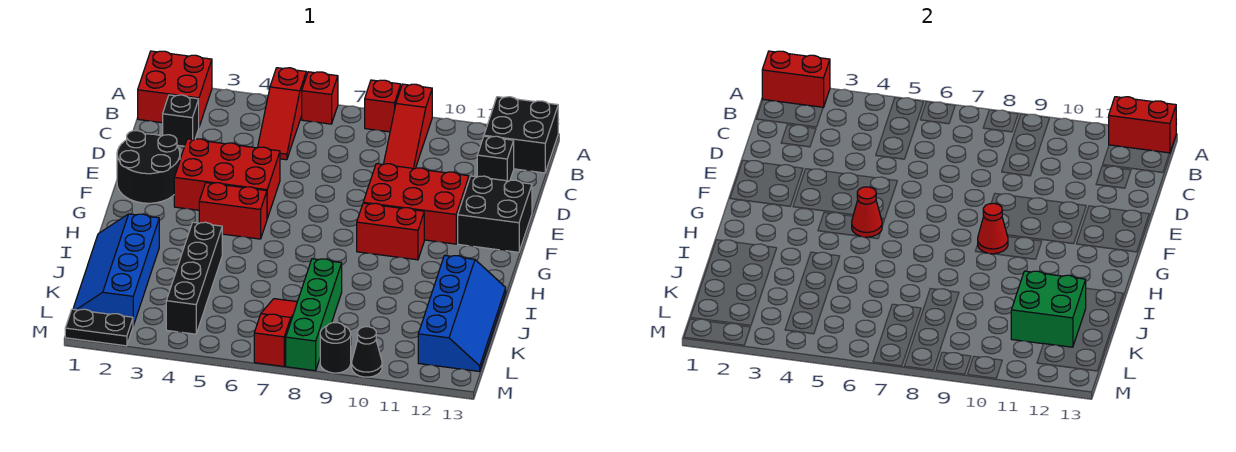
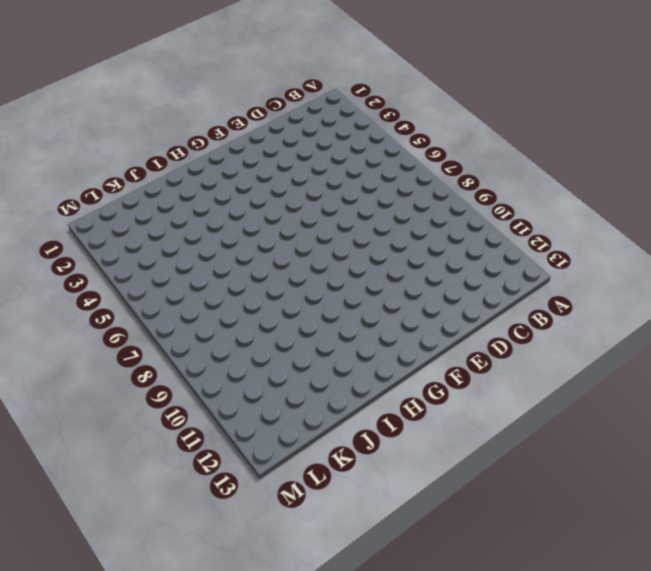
none -> red 2x2 brick [138,51,212,126]
none -> red 1x3 slope [258,68,306,160]
none -> red 1x1 brick [302,72,338,124]

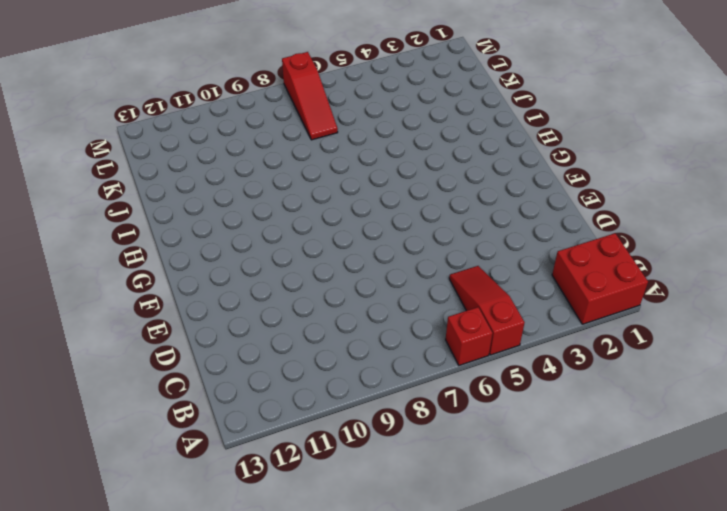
none -> red 1x1 brick [365,80,401,132]
none -> red 1x3 slope [384,84,432,169]
none -> black 2x2 brick [484,97,558,173]

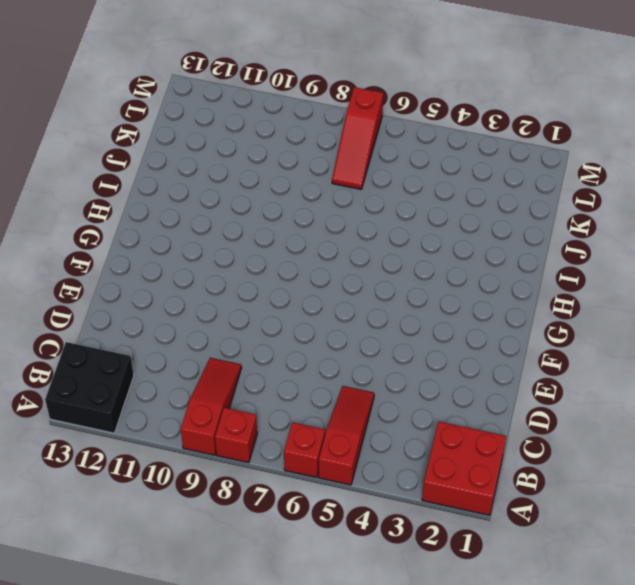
none -> black 1x1 brick [163,95,199,146]
none -> black 1x1 brick [477,136,514,181]
none -> black 2x2 round brick [117,131,180,203]

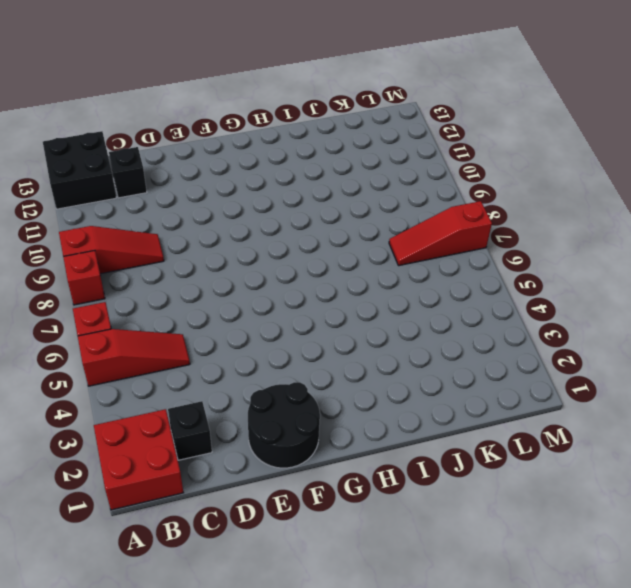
none -> red 2x3 brick [174,139,280,218]
none -> red 2x3 brick [363,164,469,244]
none -> black 2x2 brick [458,176,532,252]

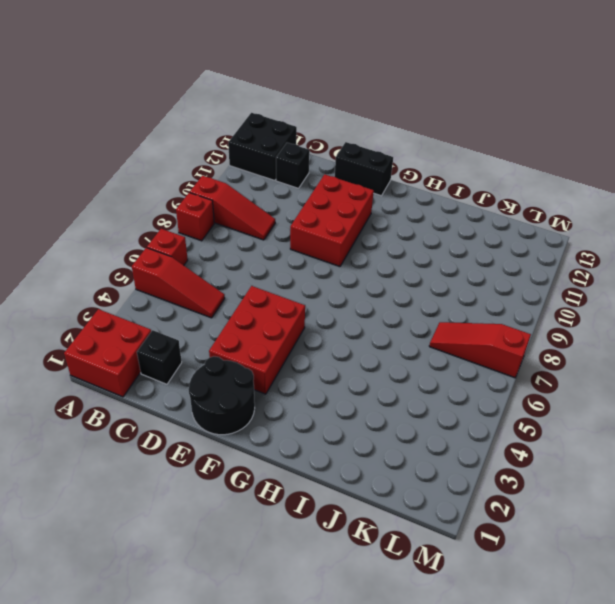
black 1x2 brick [334,142,393,196] -> black 2x2 brick [458,176,532,252]
none -> red 1x2 brick [199,183,267,239]
none -> red 1x2 brick [357,203,424,260]
none -> blue 2x4 slope [73,214,159,326]

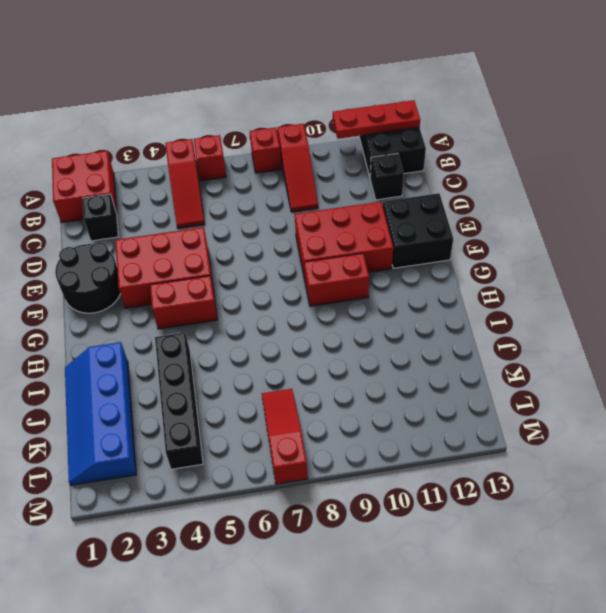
red 1x3 plate [333,100,420,139] -> red 1x2 brick [1109,97,1176,153]
none -> blue 2x4 slope [418,255,506,371]
none -> green 1x4 brick [286,259,342,371]
none -> black 1x2 plate [65,309,133,346]

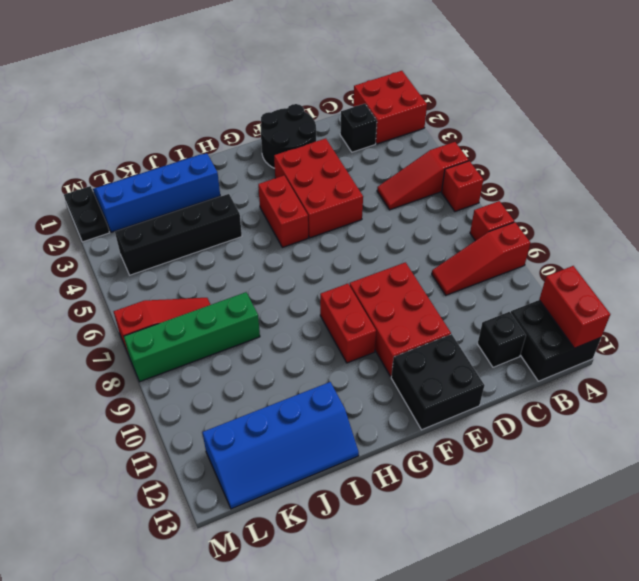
none -> black 1x1 round brick [320,323,351,373]
none -> black 1x1 cone [352,327,382,377]
none -> red 1x2 brick [762,51,830,107]

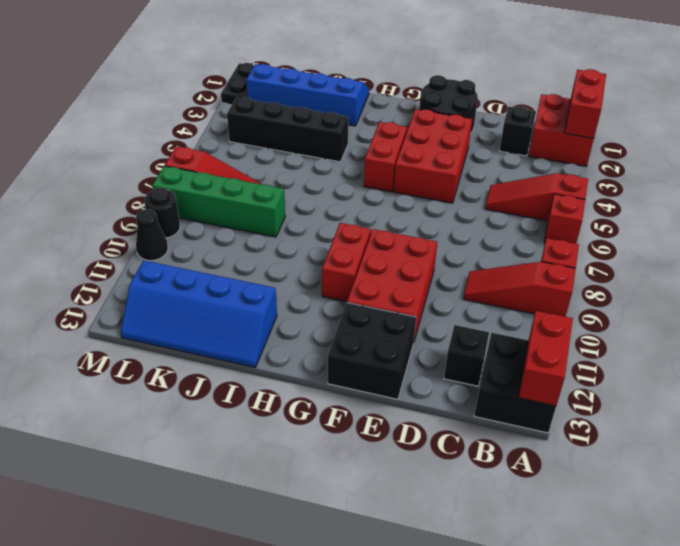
none -> red 1x1 cone [852,187,882,237]
none -> red 1x1 cone [978,203,1008,254]
none -> green 2x2 brick [1011,271,1086,347]

